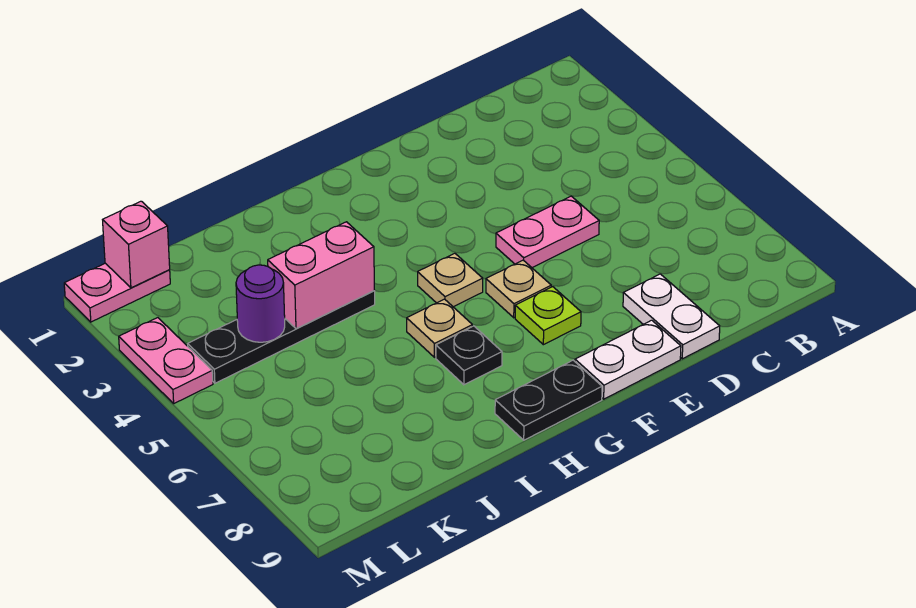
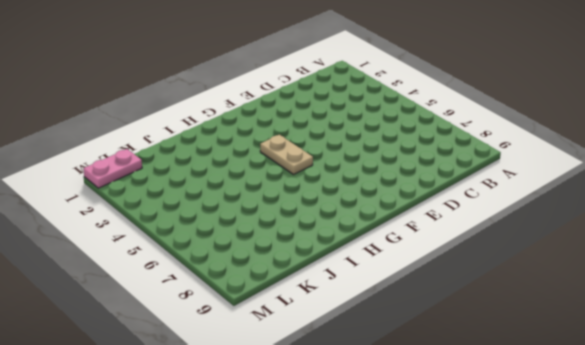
tan 1x2 plate [260,135,313,174] -> tan 1x1 plate [418,253,483,307]
none -> pink 1x2 plate [496,196,599,268]
none -> white 1x2 plate [623,274,720,359]
none -> white 1x2 plate [575,320,681,399]

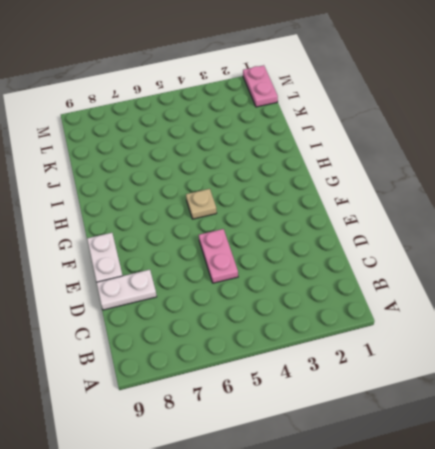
none -> tan 1x1 plate [486,260,551,318]
none -> lime 1x1 plate [515,287,581,345]
none -> black 1x2 plate [495,360,602,440]

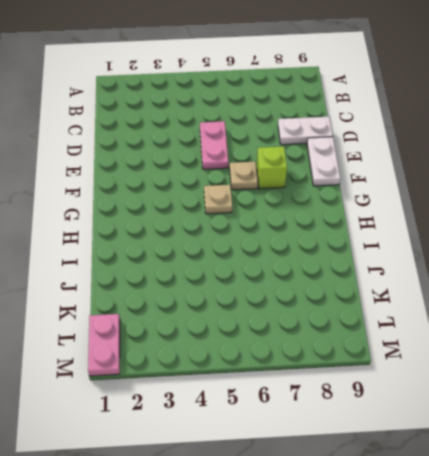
lime 1x1 brick [257,146,287,189] -> lime 1x1 plate [515,287,581,345]
none -> black 1x2 plate [495,360,602,440]
none -> tan 1x1 plate [407,299,472,357]
none -> black 1x1 plate [436,326,502,385]

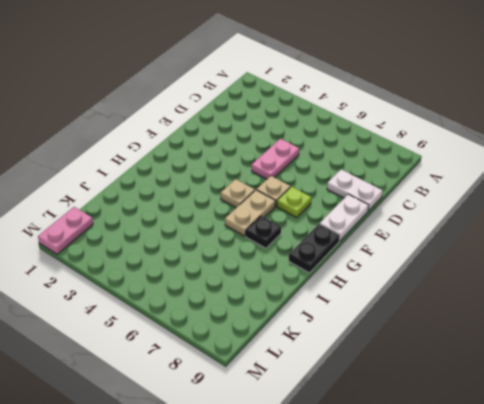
tan 1x2 plate [225,190,275,236] -> tan 1x1 plate [407,299,472,357]
none -> black 1x4 plate [188,291,375,383]
none -> pink 1x2 plate [119,318,213,403]
none -> pink 1x2 brick [268,222,375,329]

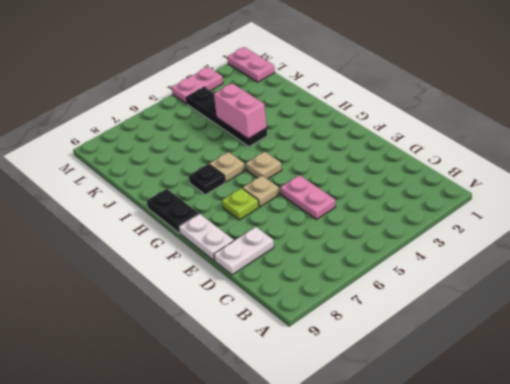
none -> purple 1x1 round brick [236,265,285,342]
none -> pink 1x1 brick [103,201,170,288]

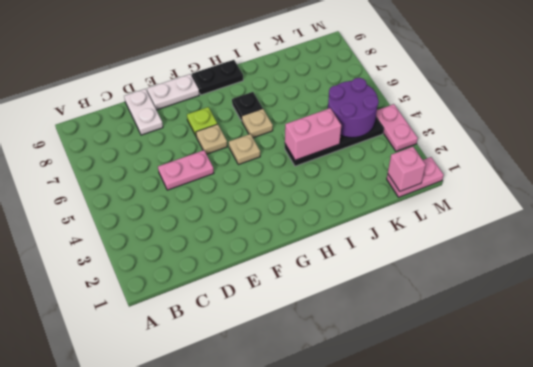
purple 2x2 round brick [328,78,379,138] -> purple 1x1 round brick [236,265,285,342]

